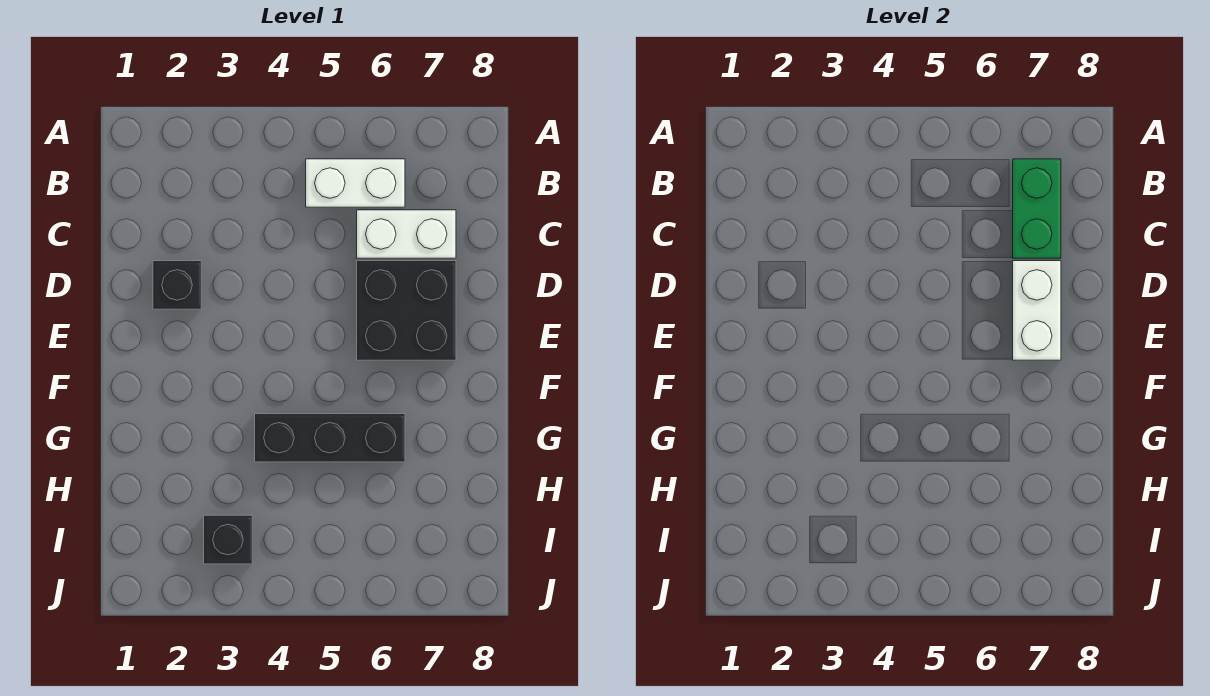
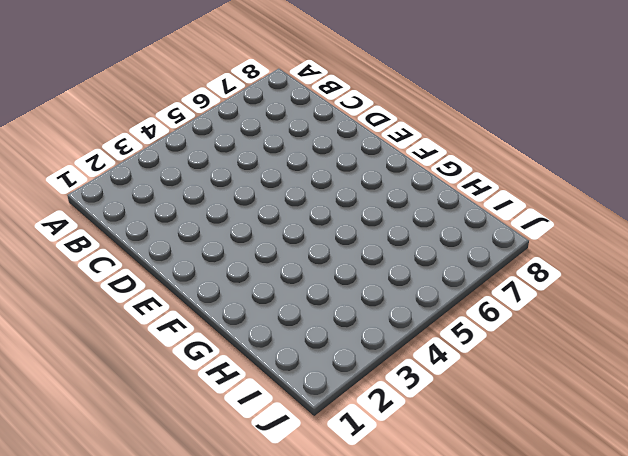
none -> white 1x2 brick [306,159,405,207]
none -> white 1x2 brick [357,210,456,258]

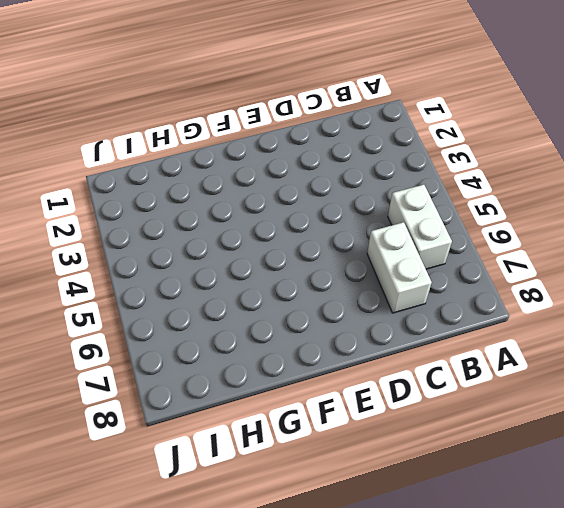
none -> black 1x1 brick [153,261,201,309]
none -> black 2x2 brick [357,261,456,360]

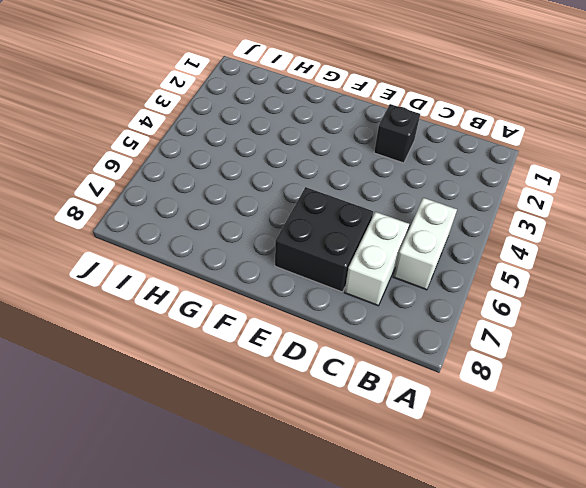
none -> black 1x3 brick [255,414,405,462]
none -> black 1x1 brick [204,515,252,564]

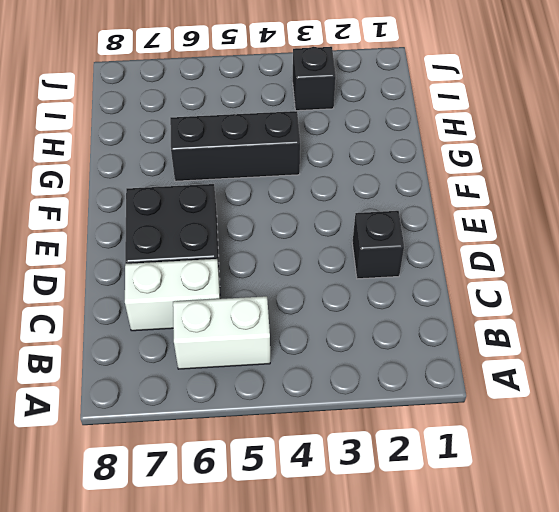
none -> green 1x2 brick [1013,159,1061,258]
none -> white 1x2 brick [1013,261,1061,360]

